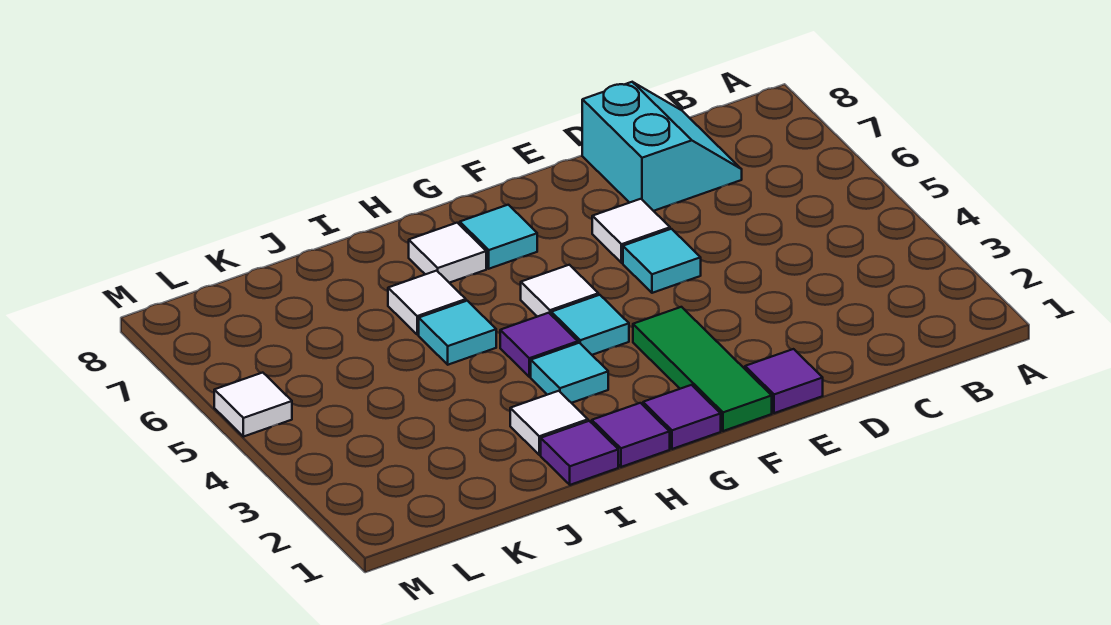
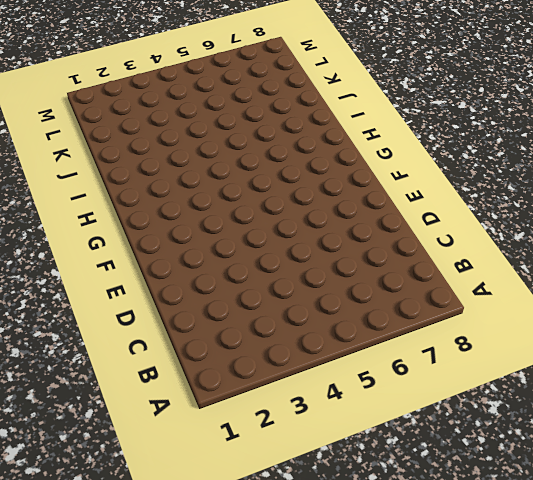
none -> cyan 2x2 slope [582,82,742,211]
none -> purple 1x1 tile [745,349,823,413]
none -> cyan 1x1 tile [623,229,701,293]

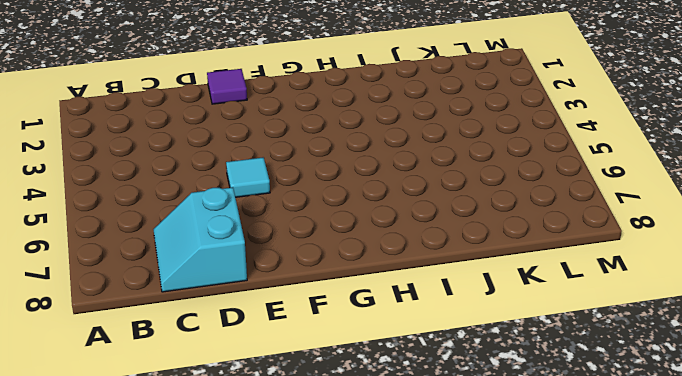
none -> white 1x1 tile [592,199,670,263]
none -> green 1x3 tile [633,307,772,431]
none -> purple 1x1 tile [643,385,721,449]

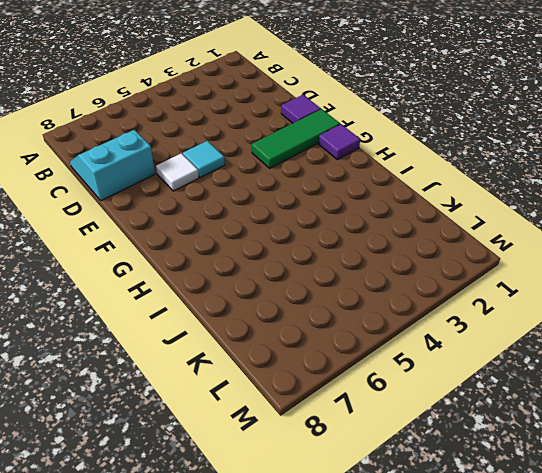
none -> cyan 1x1 tile [551,295,629,355]
none -> white 1x1 tile [521,265,598,317]
none -> cyan 1x1 tile [460,205,537,269]

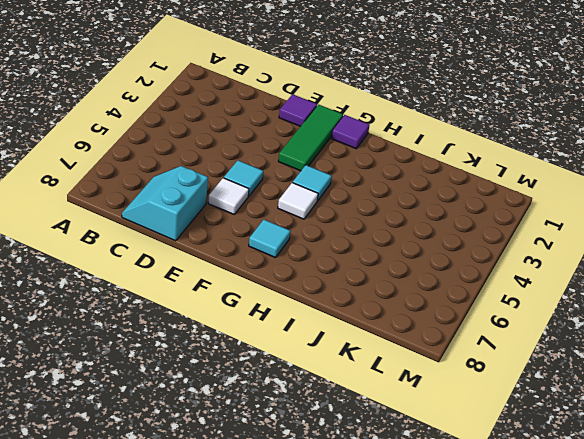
none -> purple 1x1 tile [592,403,670,467]
none -> cyan 1x1 tile [531,343,608,403]
none -> purple 1x1 tile [500,313,578,377]

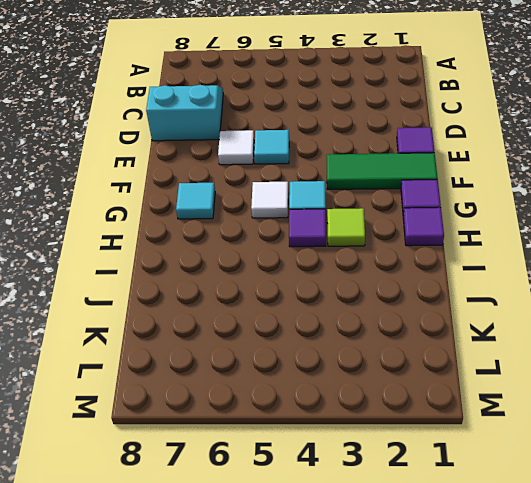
lime 1x1 tile [327,208,365,246] -> cyan 1x1 tile [531,343,608,403]
none -> white 1x1 tile [409,223,486,283]
none -> purple 1x1 tile [541,421,618,485]
none -> white 1x1 tile [510,391,588,455]

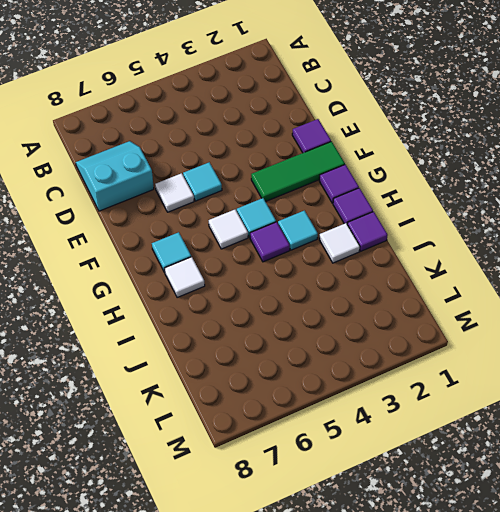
none -> cyan 1x1 tile [419,301,496,365]
none -> white 1x1 tile [388,271,466,335]
none -> white 1x1 tile [214,373,292,437]

